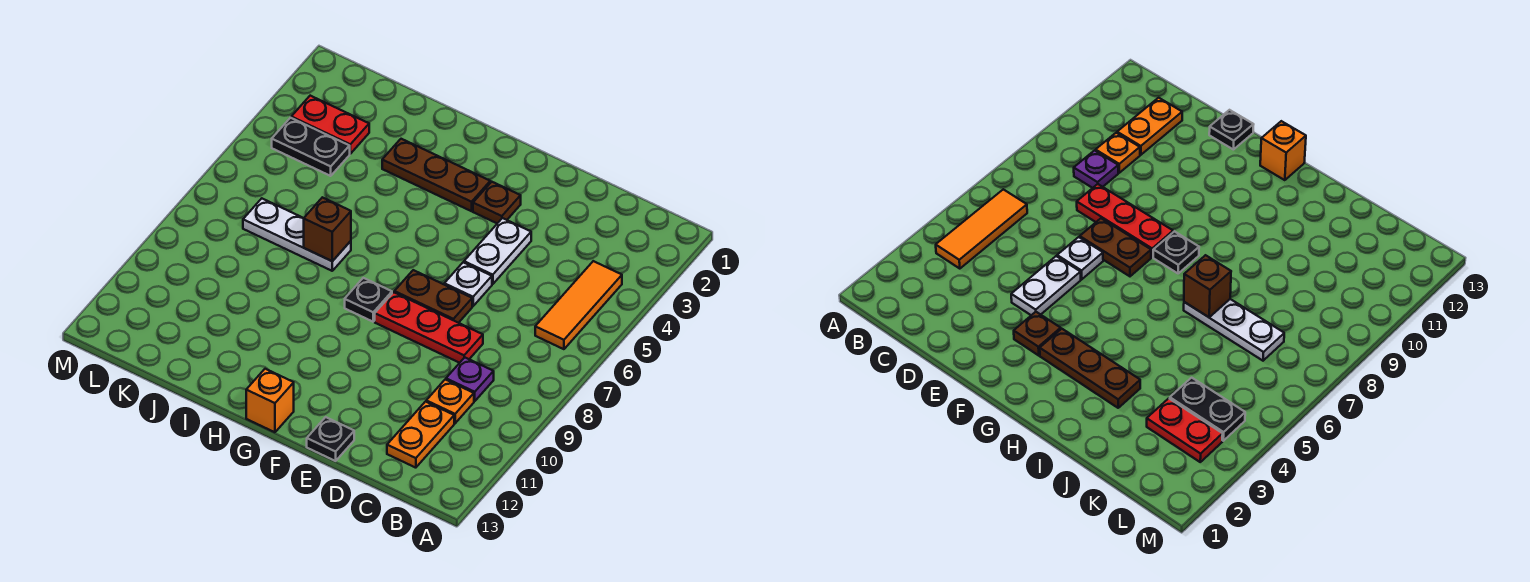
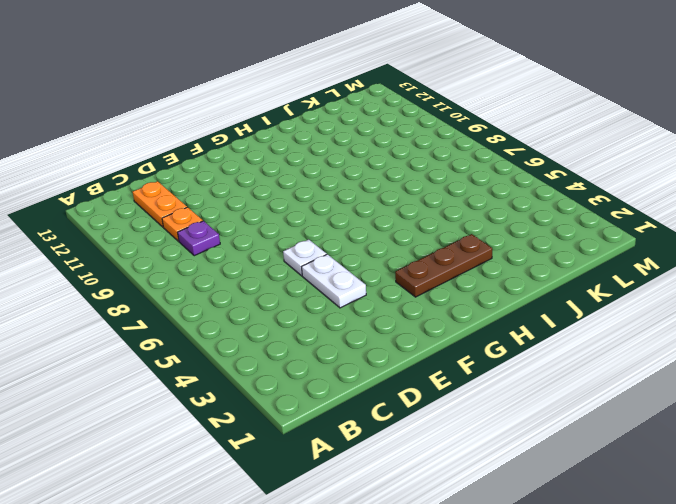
none -> orange 1x3 tile [535,261,622,349]
none -> red 1x3 plate [375,292,483,363]
none -> brown 1x2 plate [394,270,472,323]

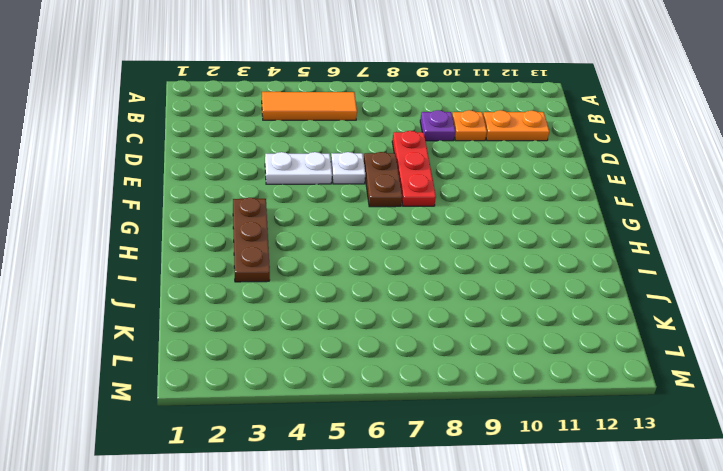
none -> black 1x1 plate [307,417,354,461]
none -> brown 1x1 plate [473,182,521,223]
none -> black 1x1 plate [345,278,392,322]

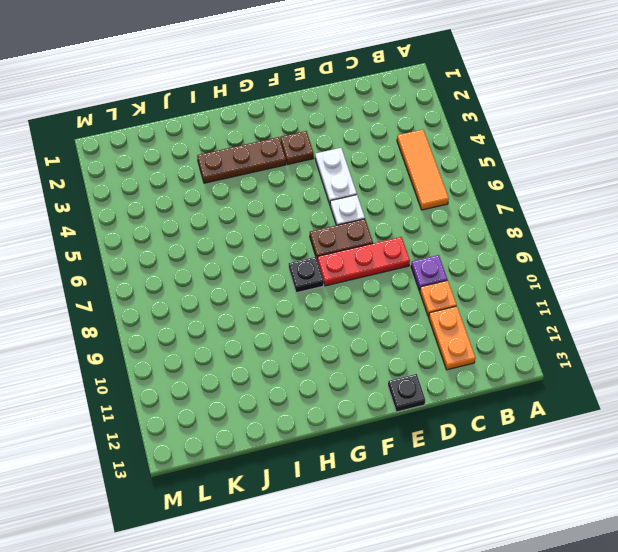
none -> orange 1x1 brick [246,369,294,432]
none -> white 1x3 plate [243,199,351,271]
none -> red 1x2 plate [291,96,369,154]

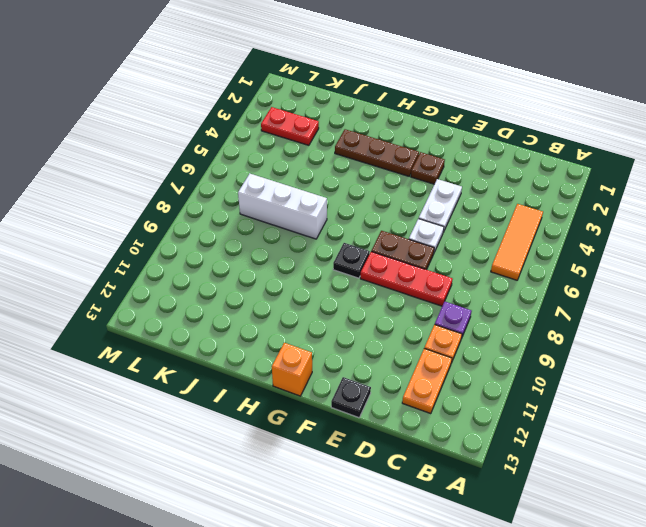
white 1x3 brick [238,174,327,239] -> white 1x3 plate [243,199,351,271]
none -> black 1x2 plate [272,118,350,176]
none -> brown 1x1 brick [304,197,351,261]

